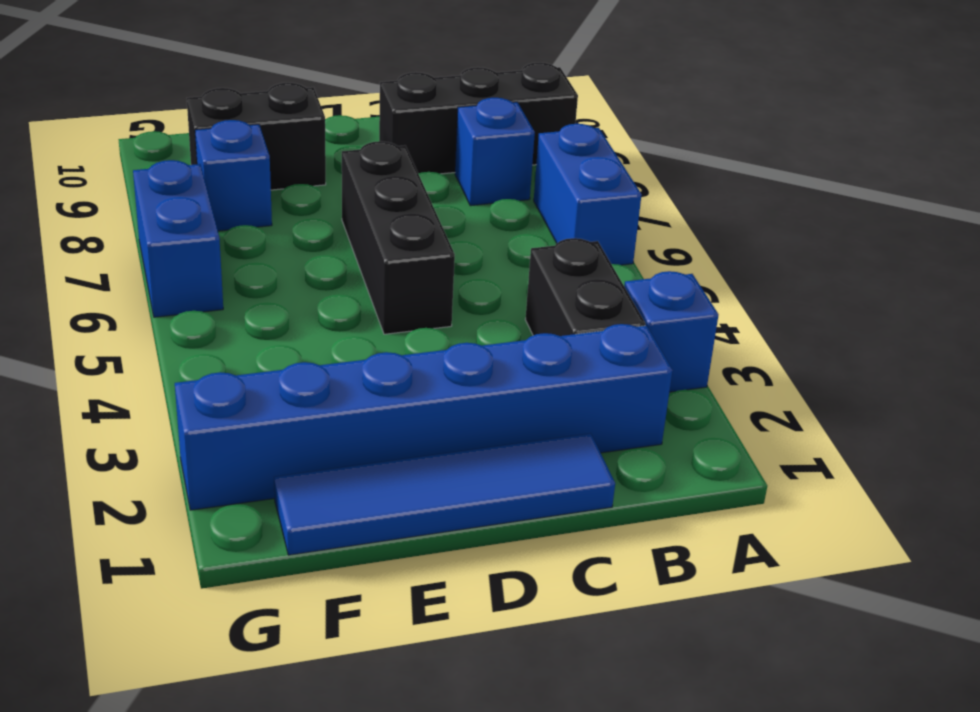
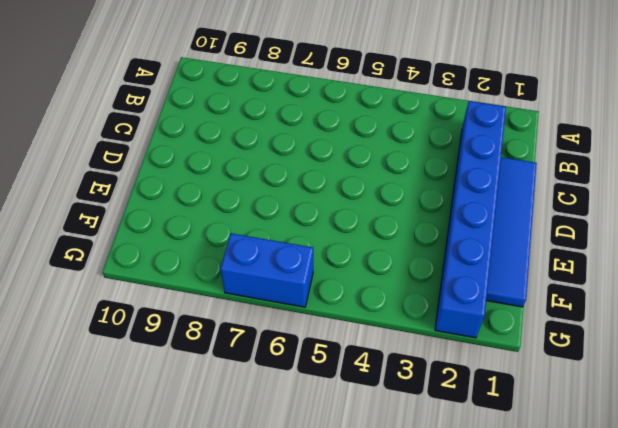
none -> blue 1x1 brick [624,271,718,392]
none -> blue 1x2 brick [534,124,642,265]

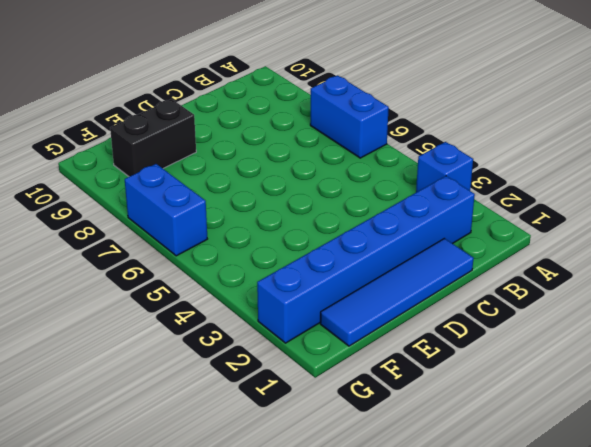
none -> black 1x3 brick [379,63,578,174]
none -> black 1x2 brick [525,238,645,336]

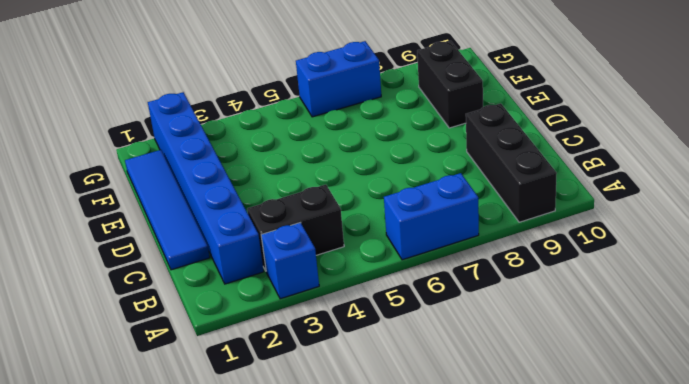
none -> blue 1x1 brick [455,98,535,206]
none -> black 1x3 brick [342,141,455,334]

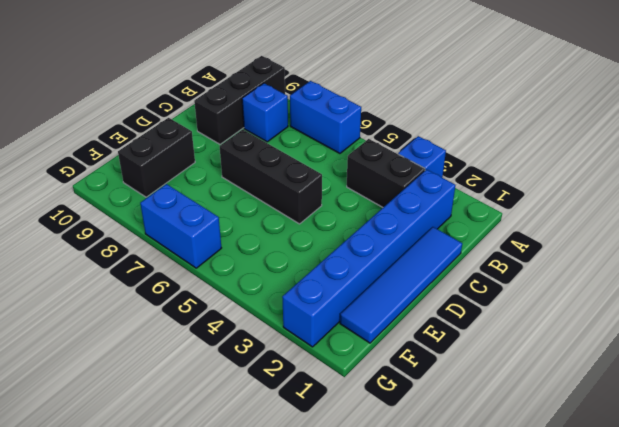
none -> blue 1x1 brick [195,120,272,231]

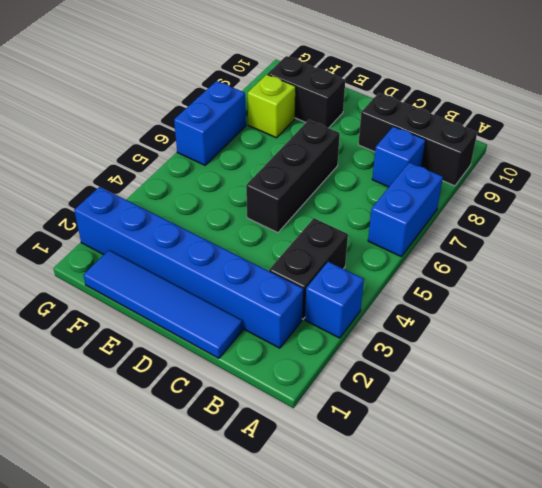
lime 1x1 brick [248,74,296,138] -> blue 1x1 brick [195,120,272,231]

